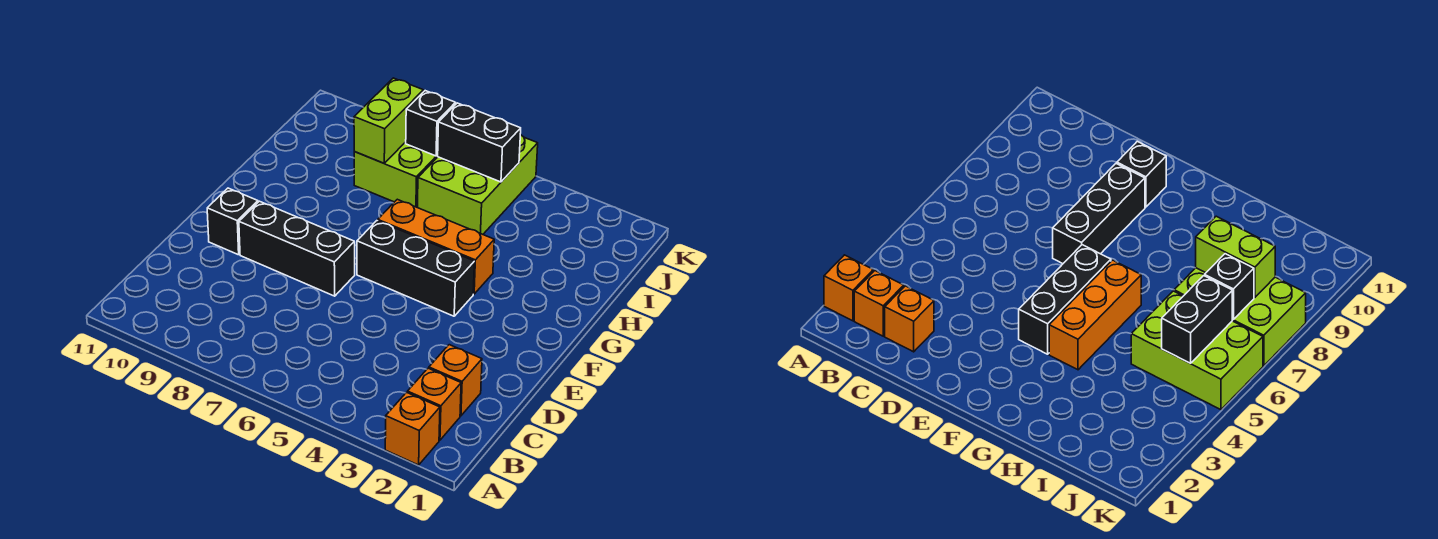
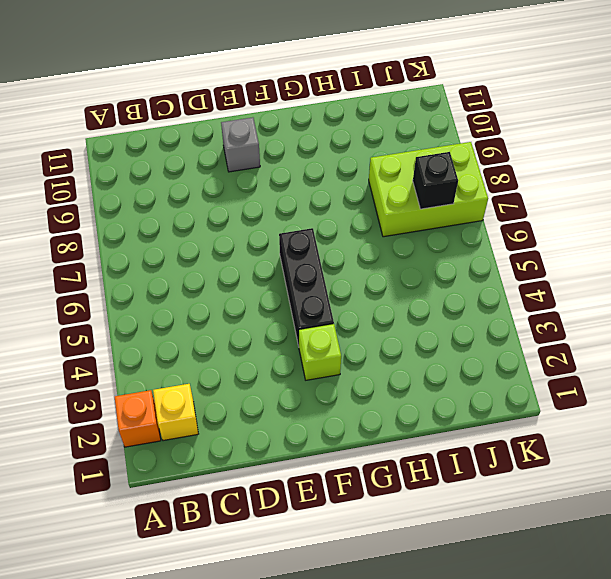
yellow 1x1 brick [153,384,198,441] -> orange 1x1 brick [407,368,461,440]
grey 1x1 brick [221,117,260,172] -> black 1x1 brick [207,188,258,255]
lime 1x1 brick [299,324,341,380] -> none
none -> orange 1x1 brick [429,345,482,416]
none -> black 1x3 brick [239,201,355,296]
none -> orange 1x3 brick [378,199,494,294]

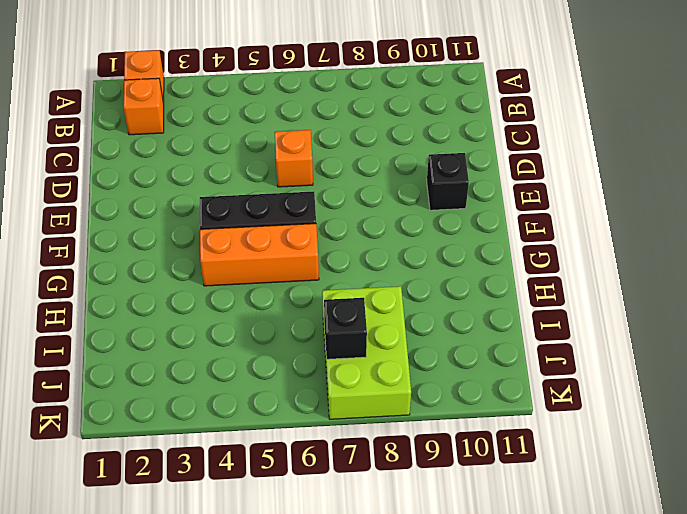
orange 1x1 brick [275,130,313,187] -> orange 1x1 brick moved to [429,345,482,416]
none -> black 1x3 brick [239,201,355,296]
none -> lime 2x3 brick [417,135,538,234]
none -> lime 1x2 brick [354,78,423,163]

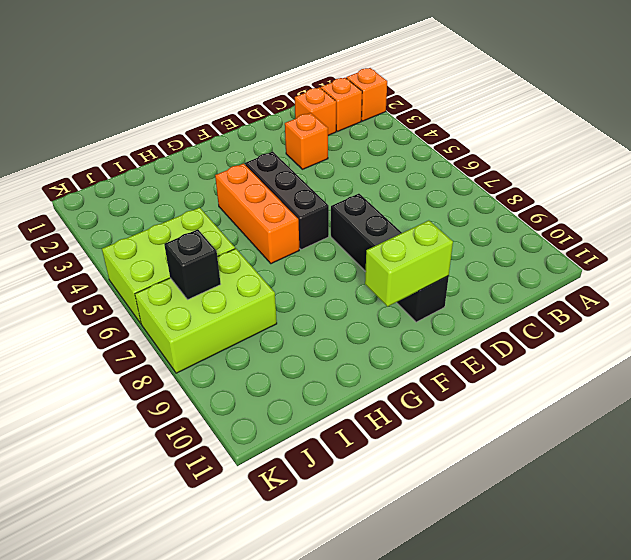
orange 1x1 brick [285,113,328,169] -> none
lime 1x2 brick [365,220,453,306] -> lime 1x2 brick moved to [354,78,423,163]
none -> black 1x2 brick [438,103,521,182]

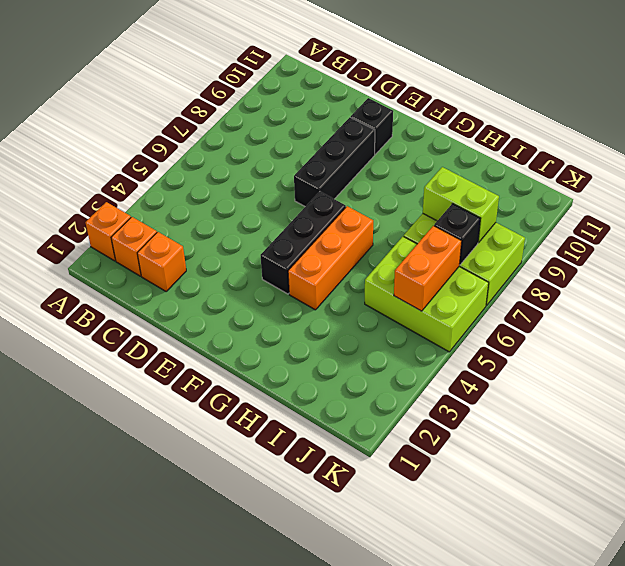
orange 1x2 brick [394,226,462,311] -> black 1x2 brick [438,103,521,182]

